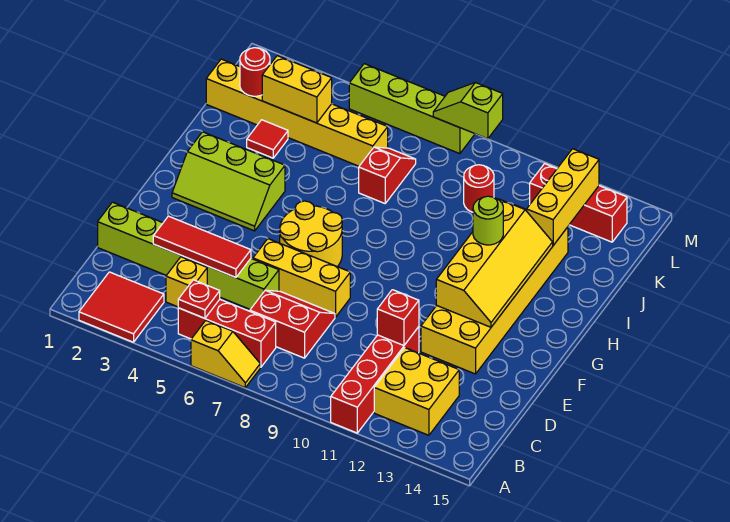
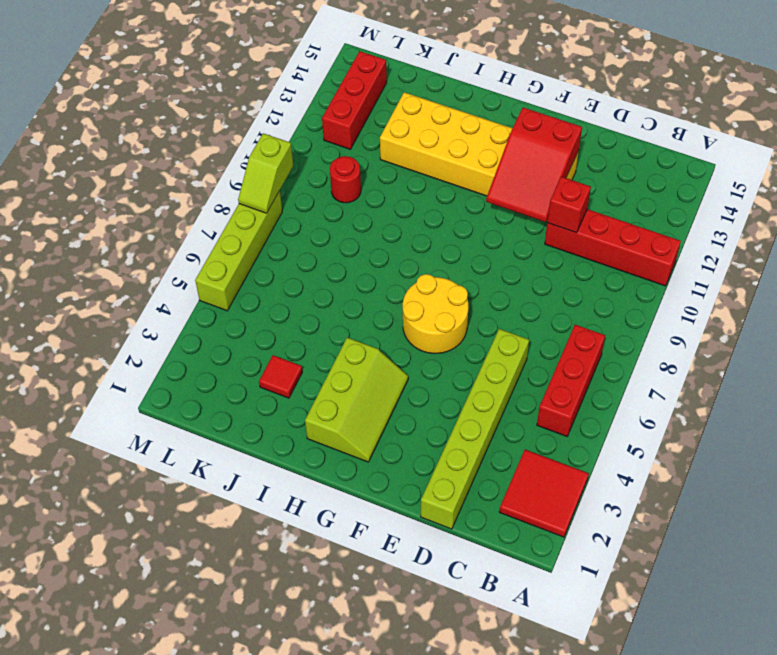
red 2x3 slope [486,108,582,222] -> yellow 2x4 slope [436,199,553,327]
none -> yellow 1x2 slope [191,321,260,388]
none -> yellow 2x2 brick [374,348,459,435]
none -> yellow 1x1 brick [166,257,207,307]

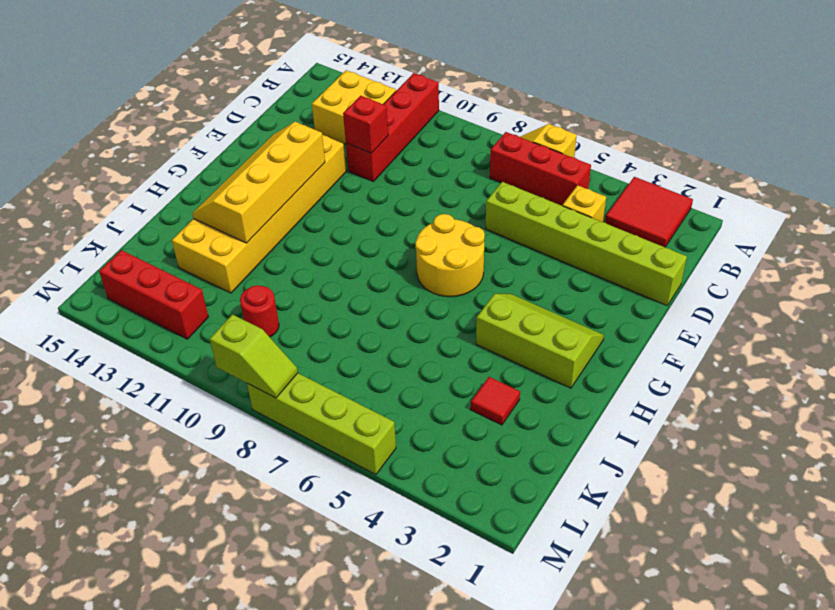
none -> red 2x2 slope [250,290,335,358]
none -> yellow 1x3 brick [253,239,350,317]
none -> red 1x2 slope [359,147,416,203]

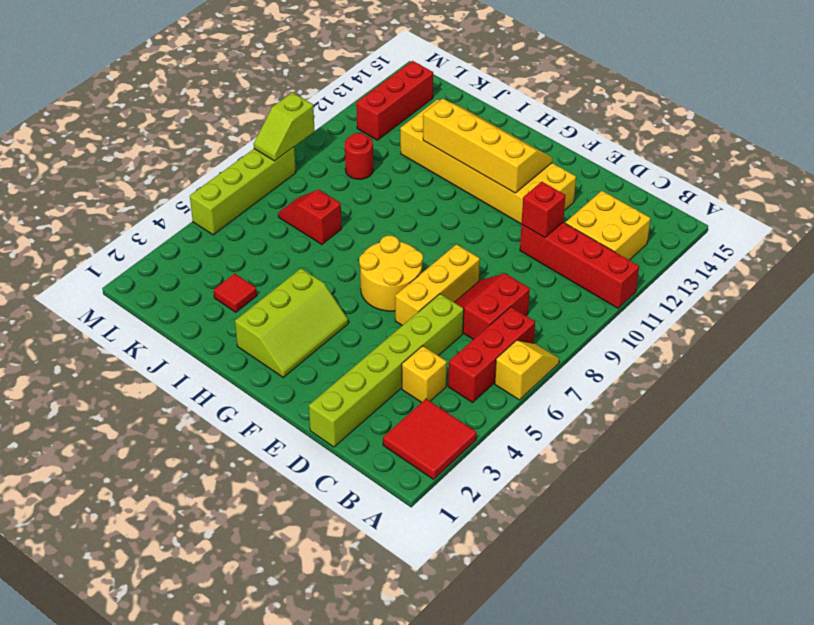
none -> yellow 1x6 brick [206,59,388,166]
none -> red 1x1 plate [178,280,220,318]
none -> red 1x3 tile [153,216,251,277]

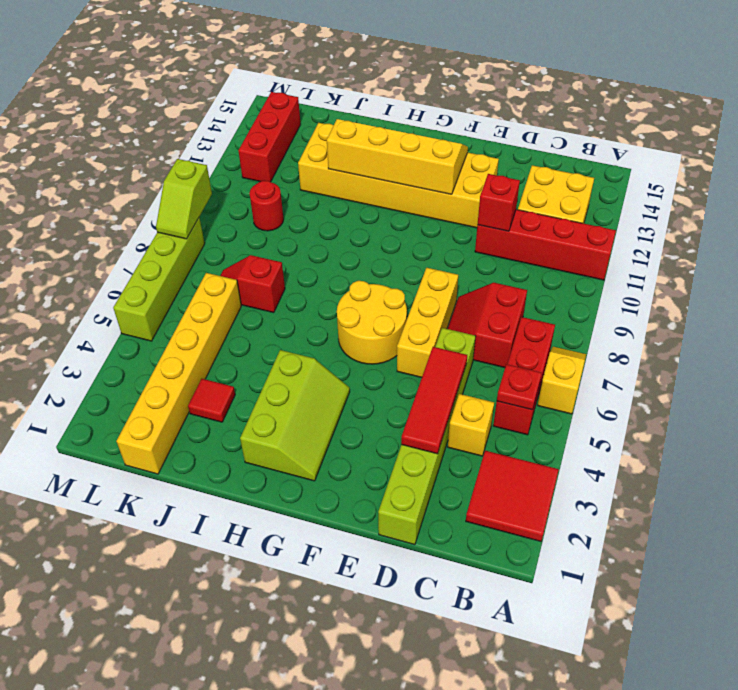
none -> yellow 1x3 brick [527,149,599,245]
none -> red 1x1 round brick [240,48,270,96]
none -> yellow 1x2 brick [262,56,332,123]

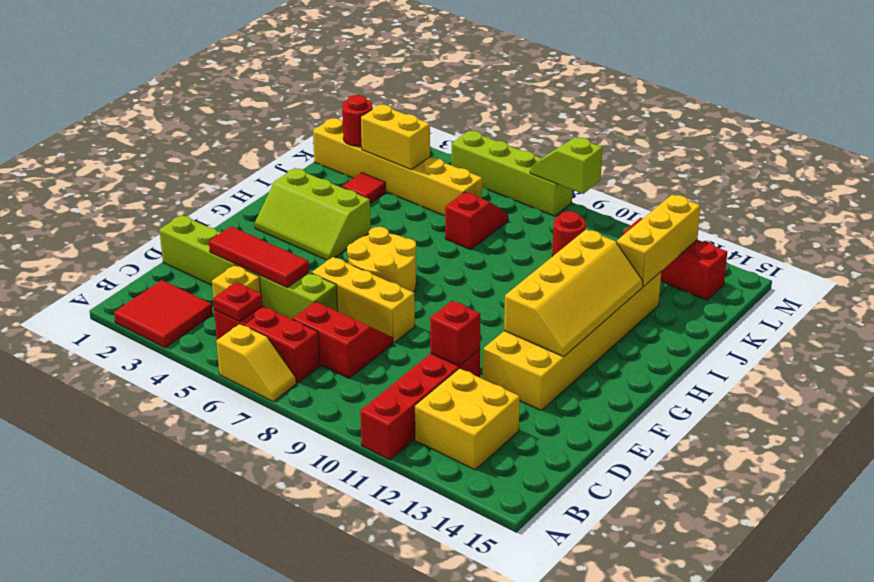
none -> lime 1x1 round brick [473,196,503,245]

